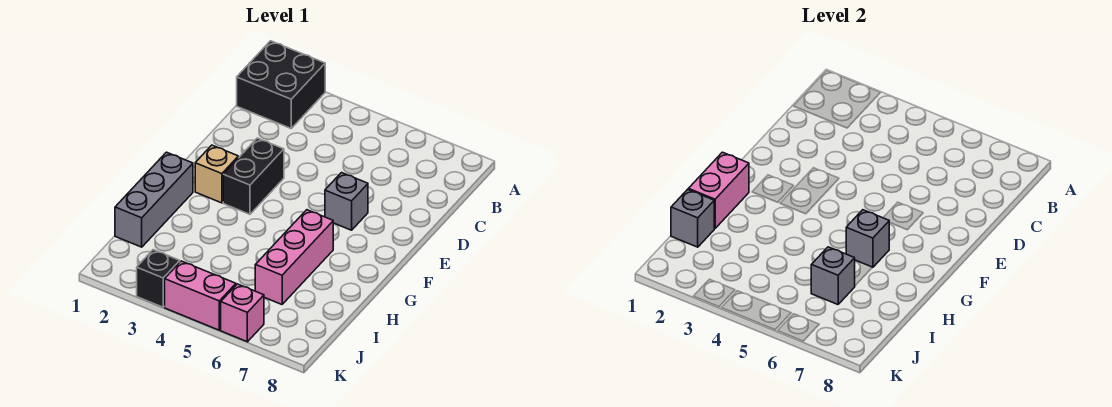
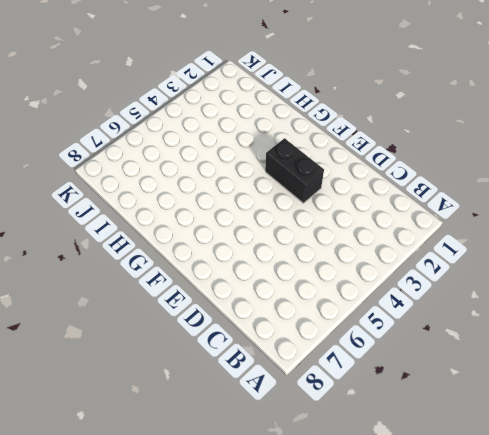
none -> black 2x2 brick [237,41,325,128]
none -> grey 1x1 brick [325,173,368,230]
none -> tan 1x1 brick [195,145,238,203]

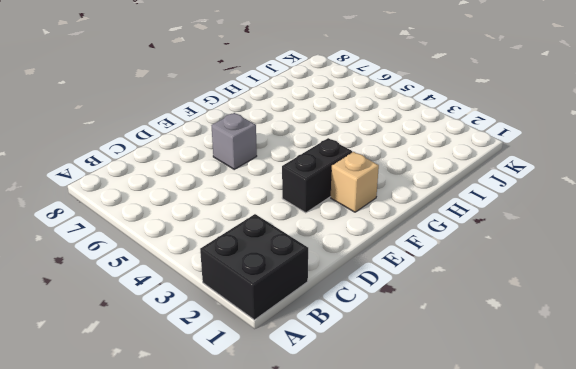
none -> grey 1x3 brick [115,152,193,247]
none -> pink 1x3 brick [255,210,333,304]
none -> black 1x1 brick [137,250,180,307]

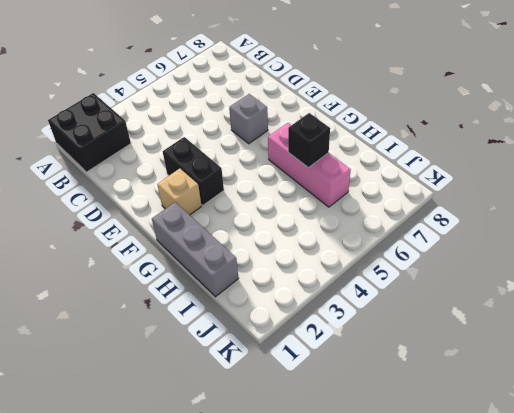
black 1x1 brick [288,113,330,167] -> black 1x1 brick moved to [137,250,180,307]
none -> pink 1x2 brick [165,261,236,330]
none -> pink 1x1 brick [221,284,264,342]
none -> pink 1x2 brick [688,152,749,229]

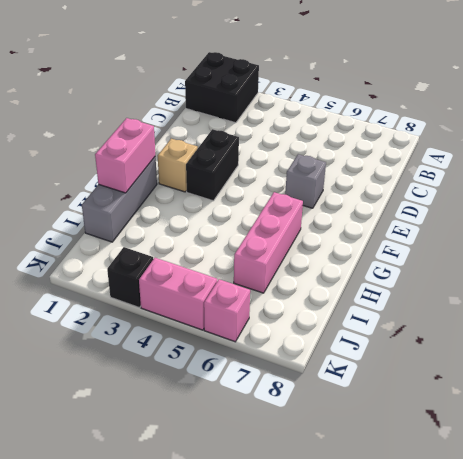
none -> grey 1x1 brick [846,210,889,267]
none -> grey 1x1 brick [671,189,714,247]
none -> grey 1x1 brick [811,247,855,304]

